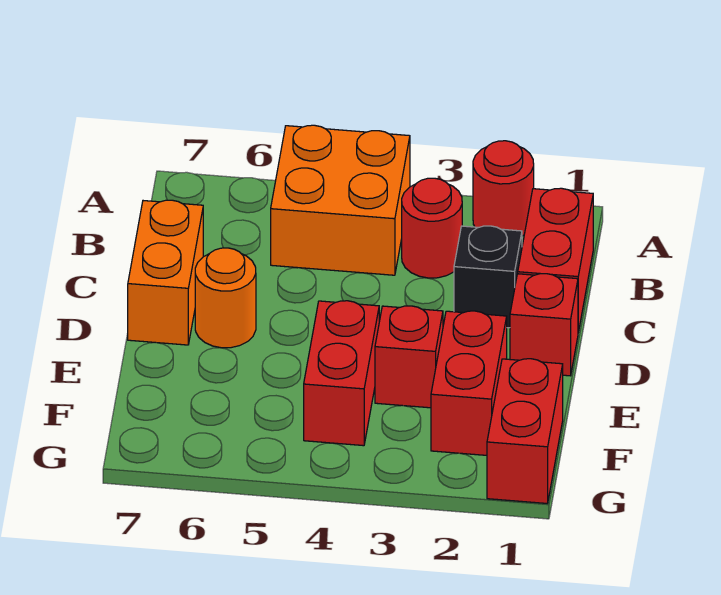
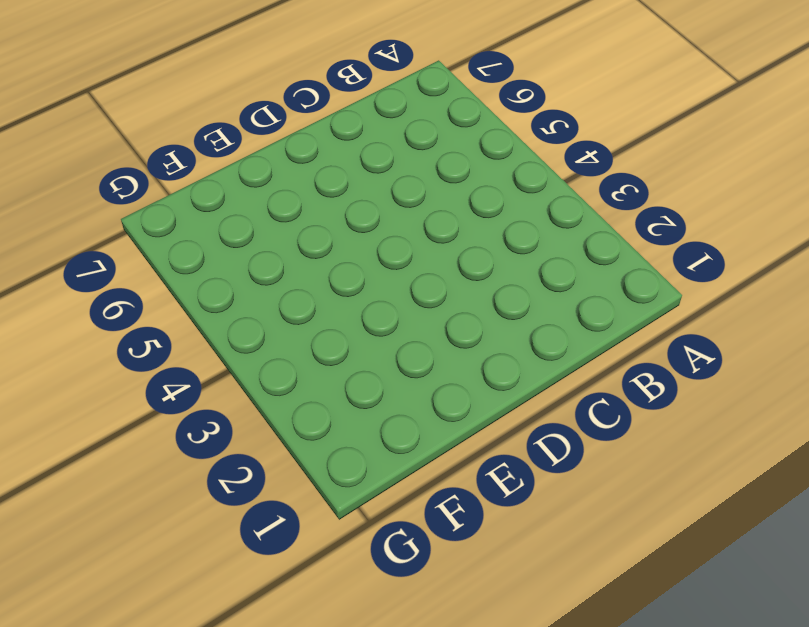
none -> red 1x1 round brick [473,141,534,236]
none -> orange 2x2 brick [271,125,410,275]
none -> red 1x2 brick [518,188,593,332]

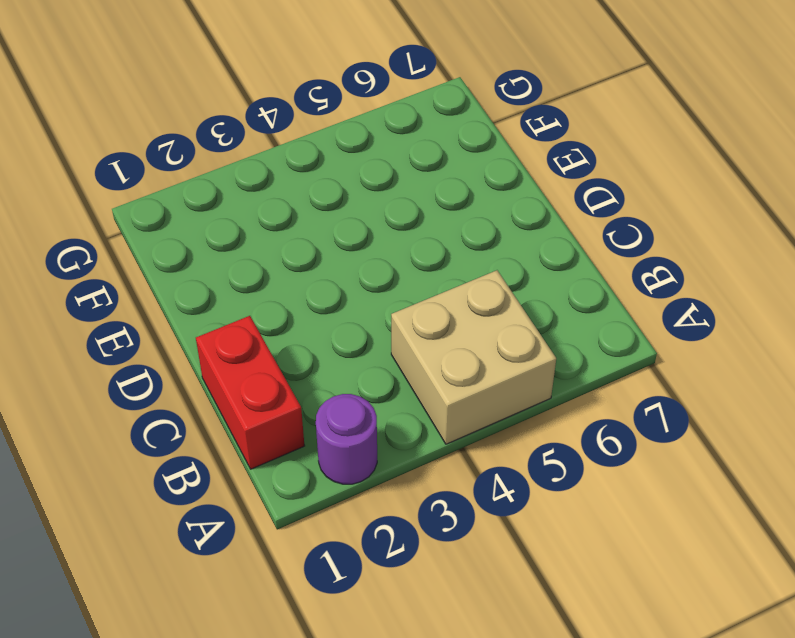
purple 1x1 round brick [316,394,377,484] -> red 1x1 round brick [473,141,534,236]
tan 2x2 brick [391,270,556,444] -> orange 2x2 brick [271,125,410,275]
none -> red 1x1 round brick [402,178,462,278]
none -> black 1x1 brick [454,226,522,328]
none -> orange 1x2 brick [128,200,203,345]

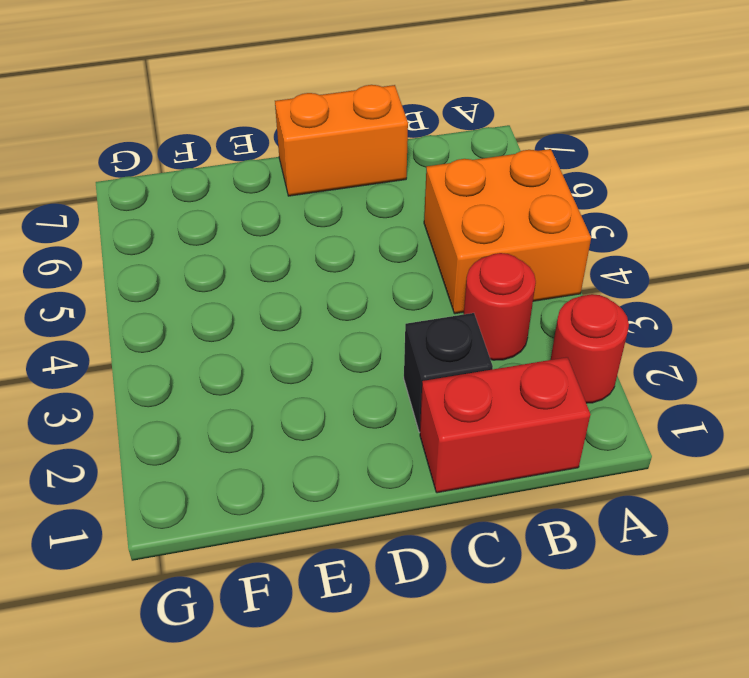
none -> red 1x1 brick [510,274,578,376]
none -> orange 1x1 round brick [195,248,256,348]
none -> red 1x2 brick [431,311,507,455]

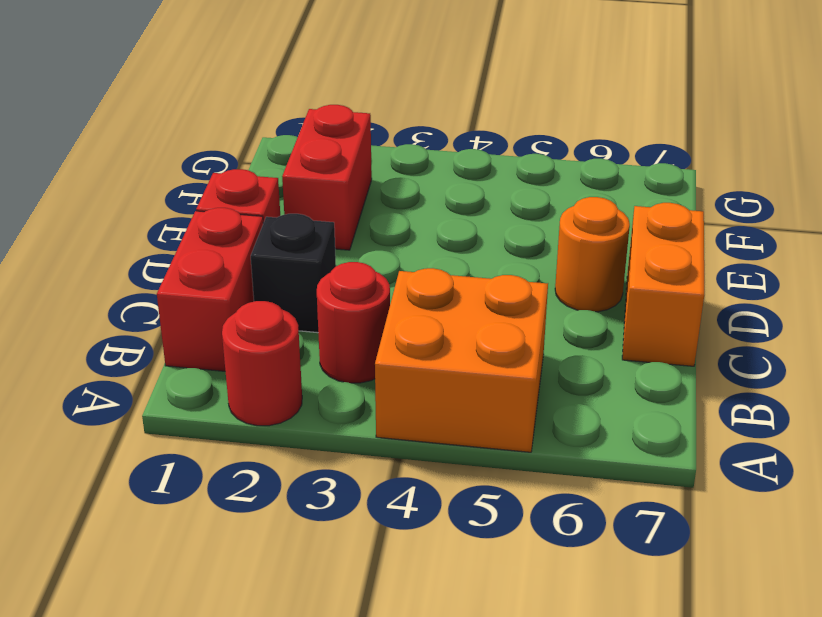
none -> red 1x1 brick [375,306,443,408]
none -> red 1x2 brick [304,301,379,446]
none -> red 1x2 brick [487,359,563,503]

